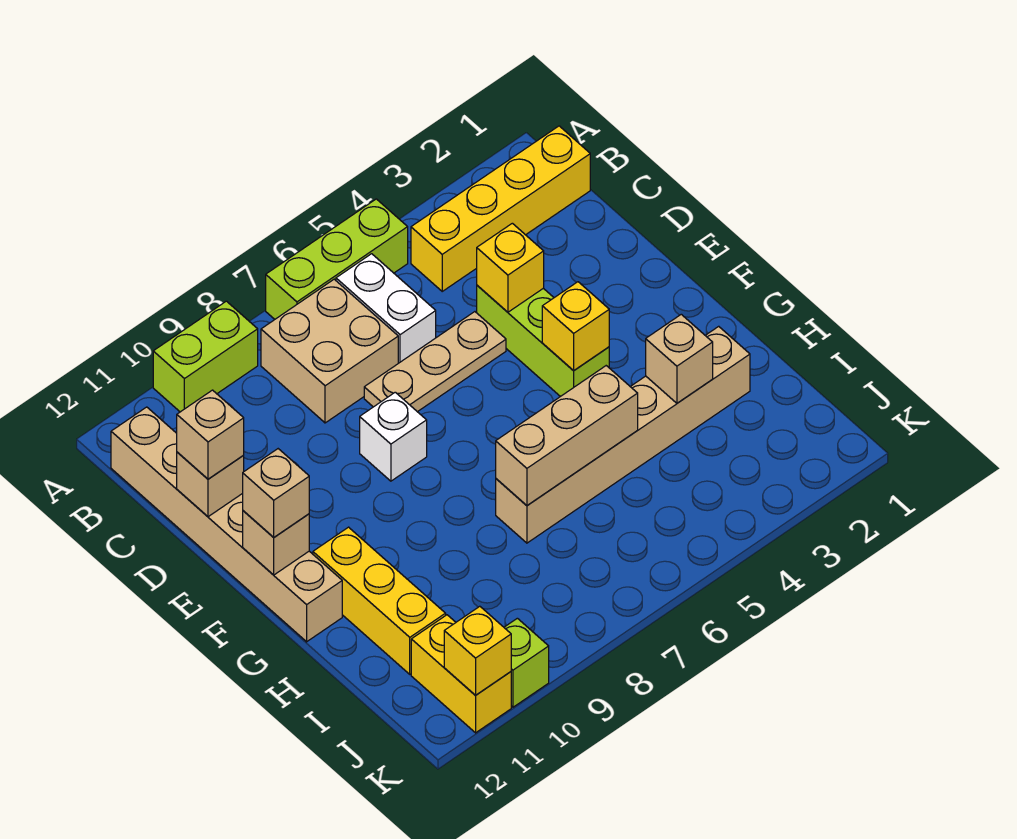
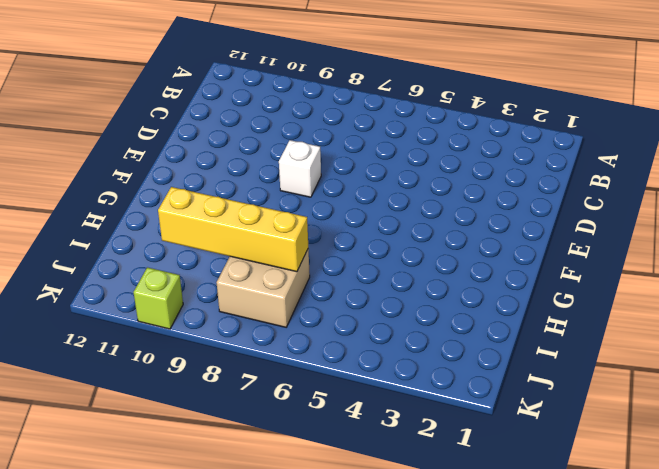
tan 2x2 brick [217,249,310,327] -> tan 2x2 brick moved to [261,279,398,423]
yellow 1x4 brick [158,187,308,272] -> yellow 1x4 brick moved to [411,126,590,291]
none -> lime 1x3 brick [266,199,408,319]
none -> lime 1x2 brick [153,301,258,412]
none -> white 1x2 brick [336,254,436,363]

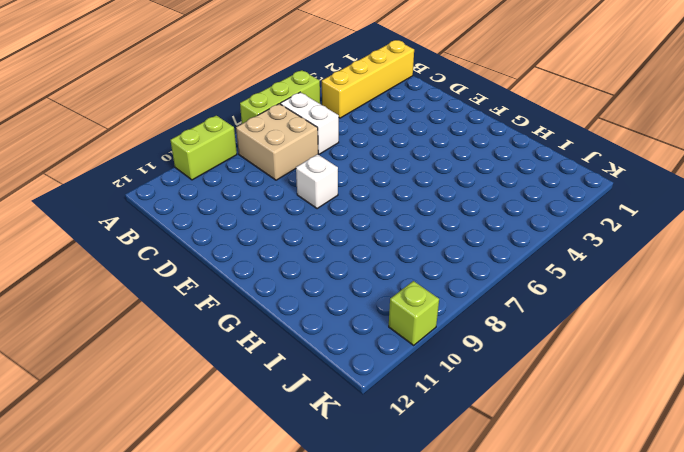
none -> tan 1x6 brick [111,407,342,642]
none -> lime 1x3 brick [477,285,609,397]
none -> tan 1x3 plate [364,312,506,412]

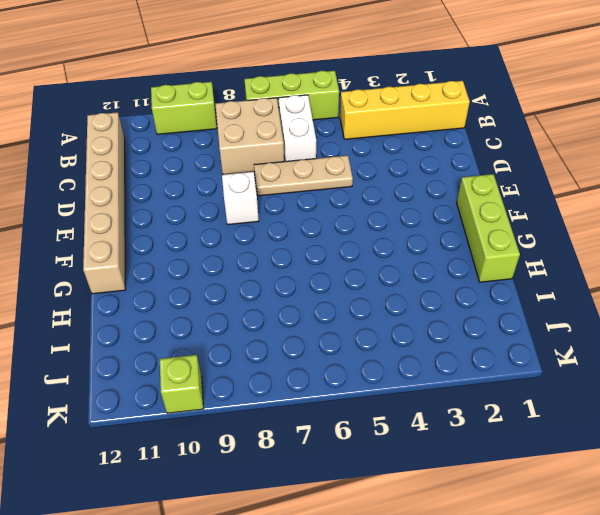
lime 1x3 brick [457,174,520,282] -> lime 1x3 brick moved to [477,285,609,397]
none -> yellow 1x3 brick [313,527,446,674]
none -> tan 1x6 brick [496,326,750,543]
none -> yellow 1x2 brick [411,615,511,733]

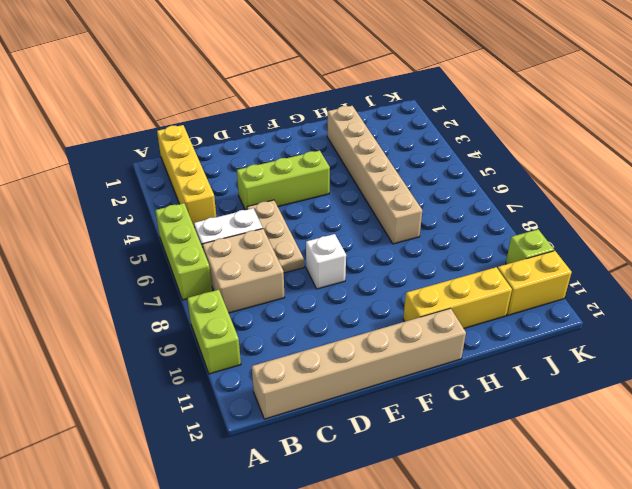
none -> yellow 1x1 brick [477,223,544,312]
none -> tan 1x1 brick [177,452,244,517]
none -> yellow 1x1 brick [542,282,609,371]

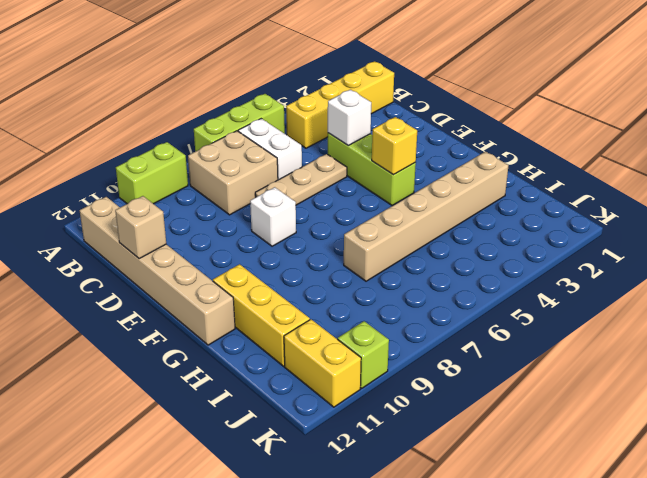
white 1x1 brick [328,90,371,145] -> yellow 1x1 brick [477,223,544,312]
none -> tan 1x1 brick [243,511,309,575]
none -> tan 1x1 brick [646,314,713,403]
none -> tan 1x3 brick [496,366,638,505]

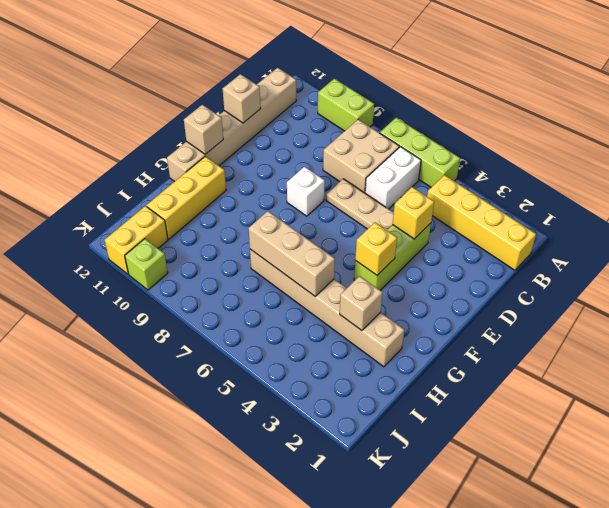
none -> yellow 1x1 brick [444,606,511,695]
none -> tan 1x1 brick [177,390,244,479]
none -> tan 1x1 brick [243,449,309,537]

